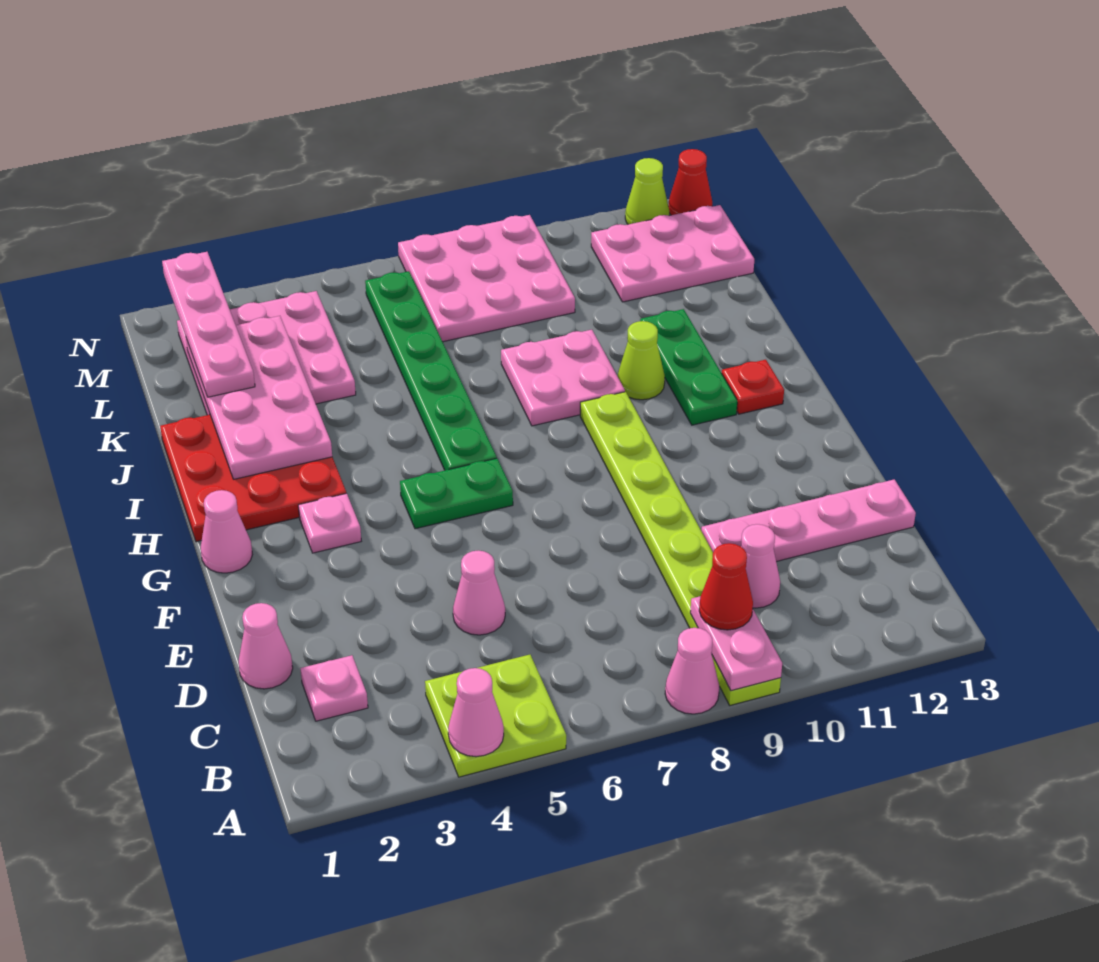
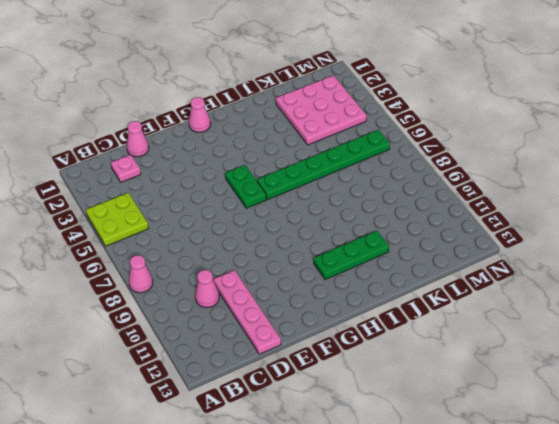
none -> lime 1x8 plate [580,392,781,705]
none -> pink 1x1 cone [453,550,505,635]
none -> pink 1x1 plate [298,493,361,553]

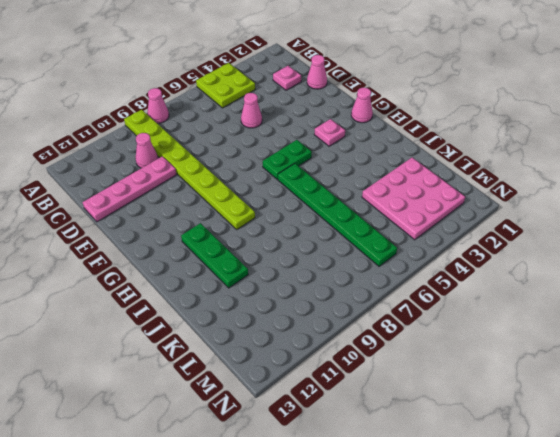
none -> red 3x3 plate [160,415,346,542]
none -> red 1x1 plate [722,360,784,414]
none -> pink 2x2 plate [501,330,625,426]

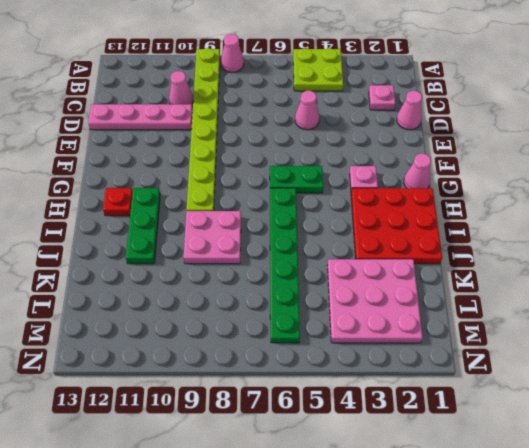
none -> lime 1x1 cone [618,321,665,400]
none -> pink 3x3 plate [398,215,575,342]
none -> pink 2x3 plate [591,205,754,302]

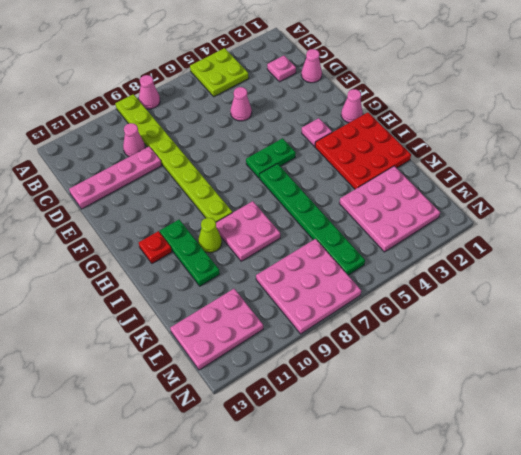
none -> lime 1x1 cone [625,158,669,224]
none -> red 1x1 cone [668,149,712,215]
none -> pink 1x1 cone [448,668,504,757]

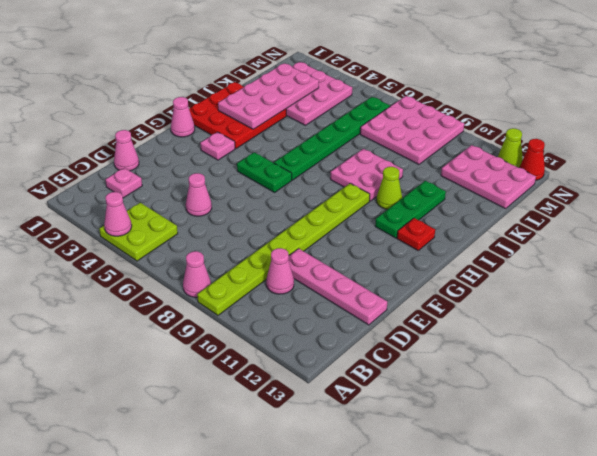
none -> pink 1x2 plate [690,596,782,691]
none -> red 1x1 cone [699,543,753,630]
none -> pink 1x4 plate [162,252,255,397]

